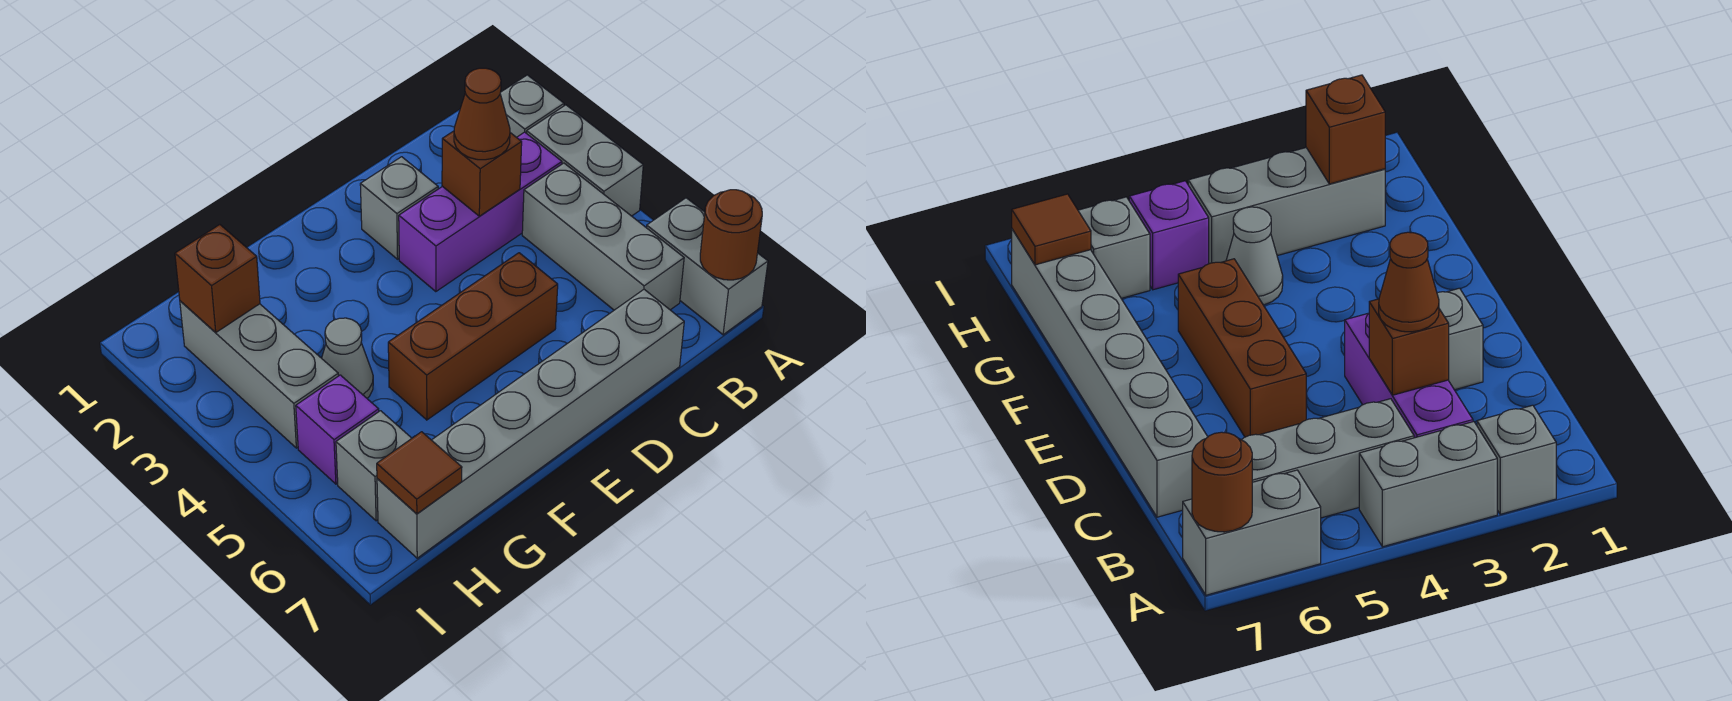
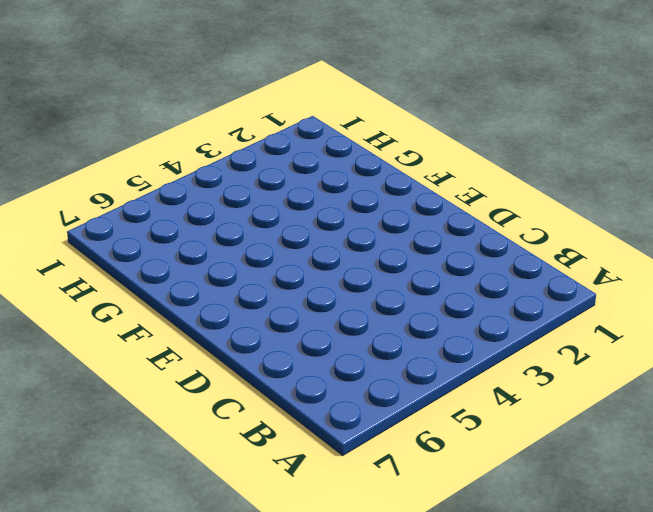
none -> grey 1x1 brick [500,75,564,137]
none -> grey 1x2 brick [527,105,643,216]
none -> grey 1x2 brick [647,198,768,335]

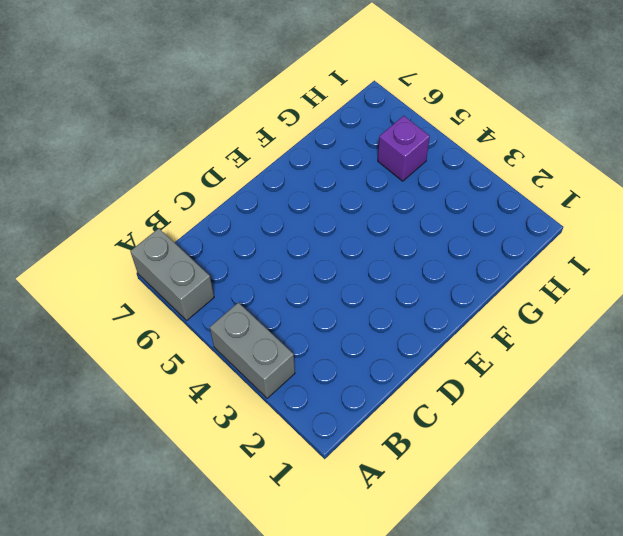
none -> grey 1x1 brick [500,75,564,137]
none -> purple 1x3 brick [399,132,562,292]
none -> grey 1x3 brick [522,163,684,310]

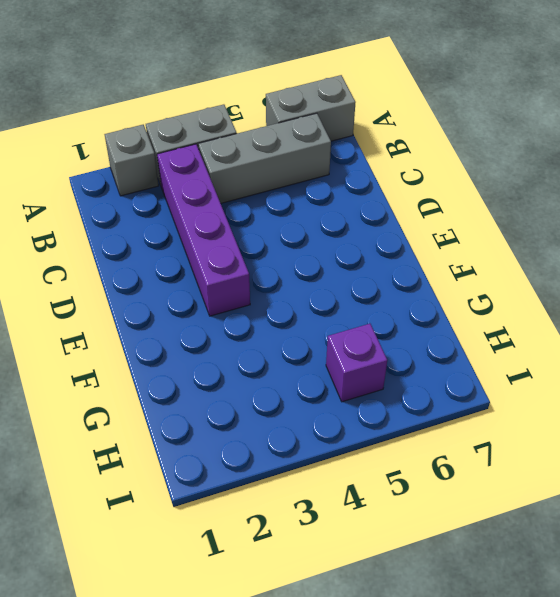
purple 1x4 brick [157,144,250,316] -> purple 1x3 brick [399,132,562,292]
none -> grey 1x6 brick [377,289,684,558]
none -> grey 1x1 brick [360,157,438,259]
none -> brown 1x3 brick [388,253,558,420]

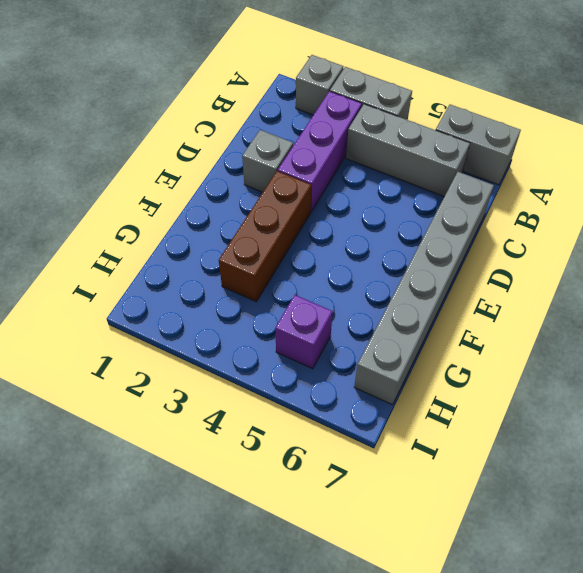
brown 1x3 brick [219,171,311,302] -> brown 1x3 brick moved to [388,253,558,420]
none -> grey 1x1 cone [322,318,373,398]
none -> grey 1x3 brick [180,301,338,448]
none -> grey 1x1 brick [336,411,412,521]

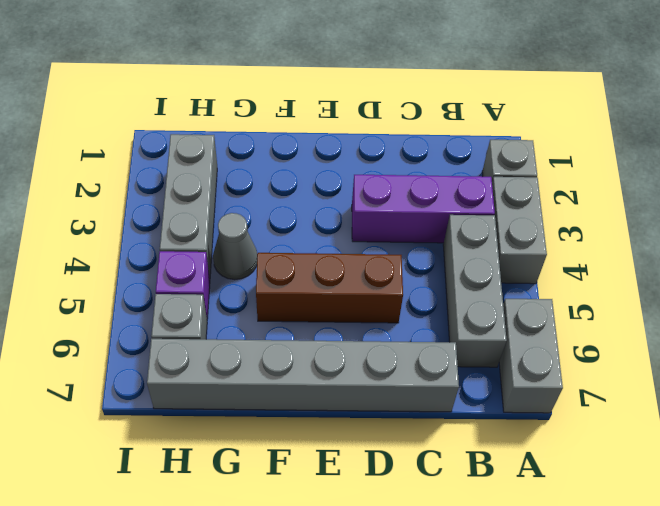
none -> grey 1x1 brick [360,157,438,259]
none -> brown 1x1 round brick [700,190,762,280]
none -> brown 1x1 brick [442,131,522,216]

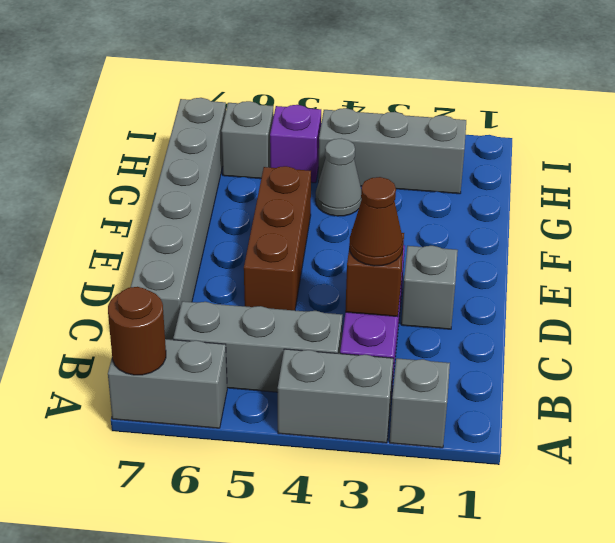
none -> brown 1x1 brick [175,225,260,333]
none -> brown 1x1 tile [377,432,462,514]

